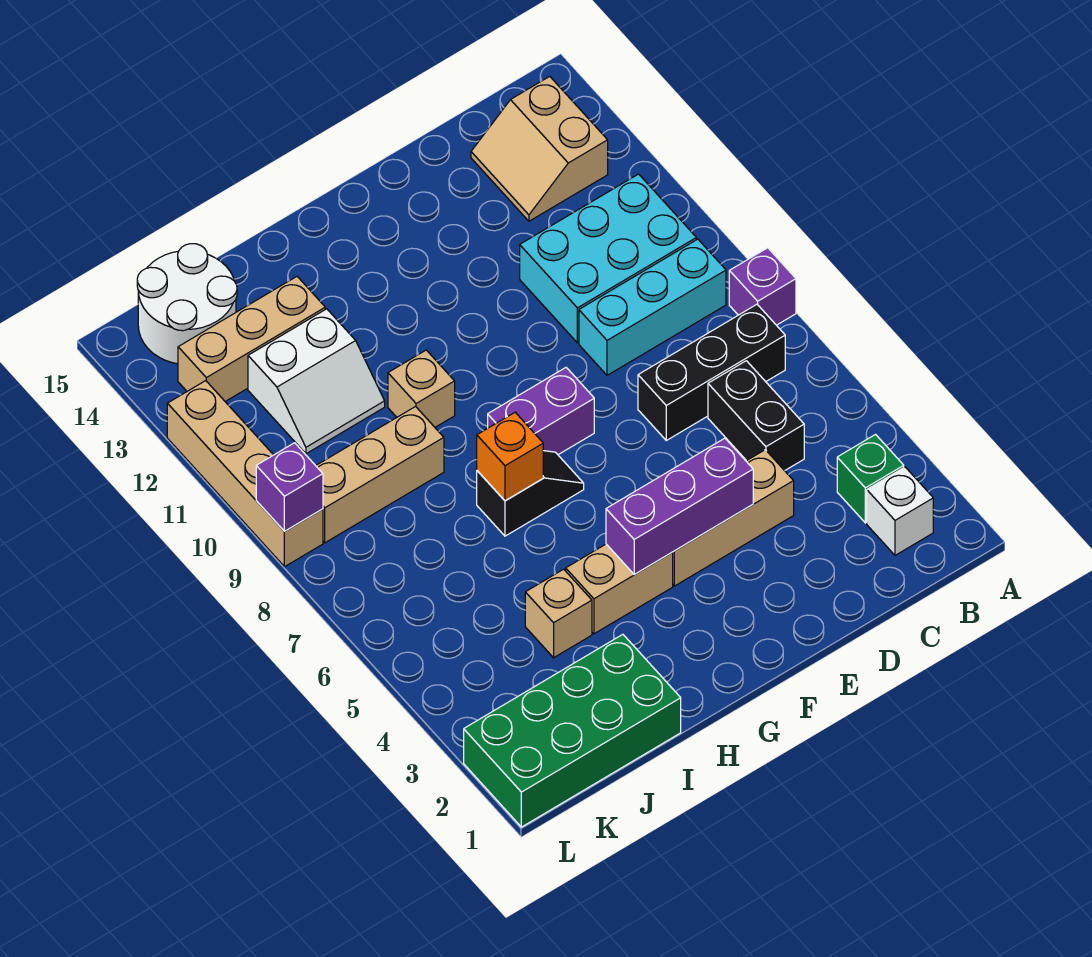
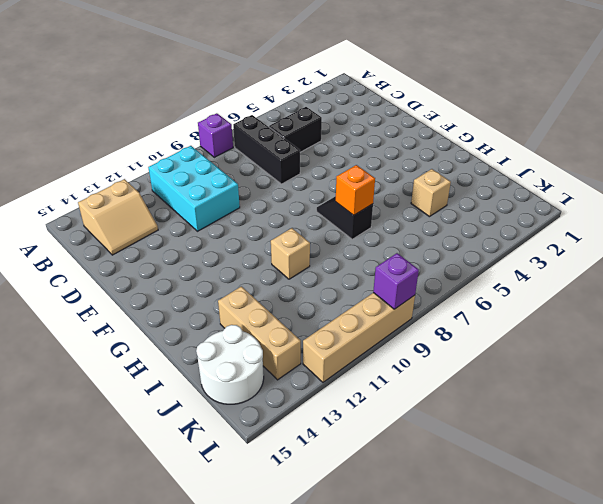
none -> white 1x1 brick [867,467,933,555]
none -> green 1x1 brick [837,435,904,523]
none -> cyan 1x3 brick [579,239,726,375]

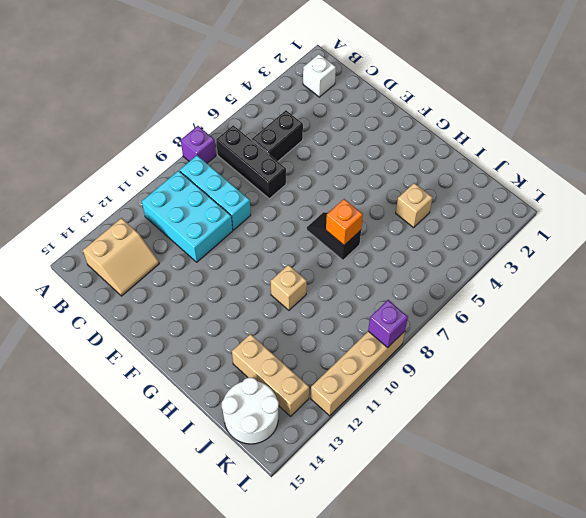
none -> green 1x1 brick [837,435,904,523]
none -> tan 1x3 brick [672,450,794,586]
none -> purple 1x2 brick [488,368,594,455]

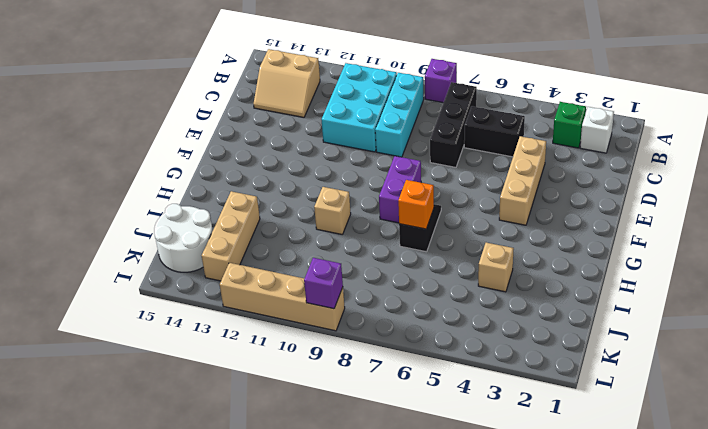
none -> tan 1x2 brick [566,544,673,634]
none -> green 2x4 brick [464,634,681,827]
none -> tan 1x3 brick [316,407,444,543]

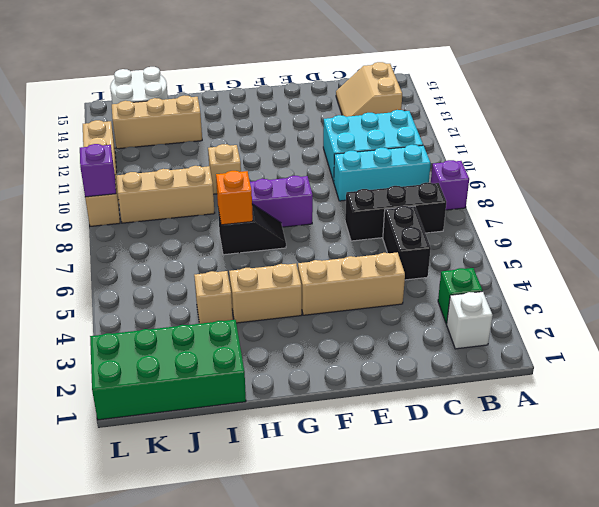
none -> white 2x2 slope [248,309,385,454]
none -> purple 1x3 brick [606,438,753,574]

